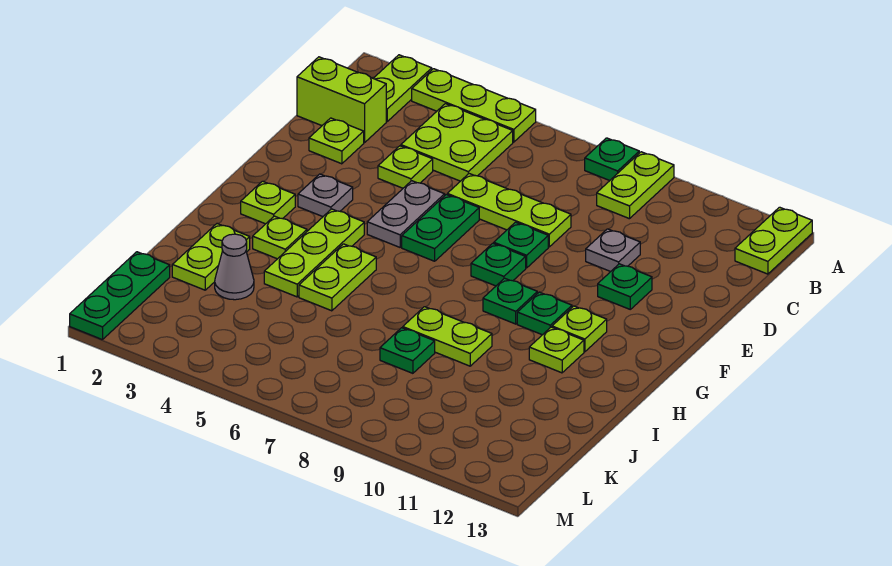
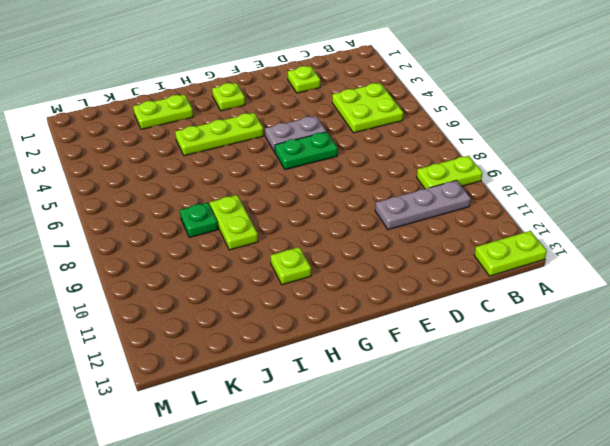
grey 1x3 plate [375,180,471,230] -> grey 1x1 plate [586,229,640,272]
none -> lime 1x2 plate [373,55,432,121]
none -> lime 1x3 plate [412,69,536,142]
none -> green 1x1 plate [585,138,639,181]
none -> lime 1x2 brick [297,57,386,143]

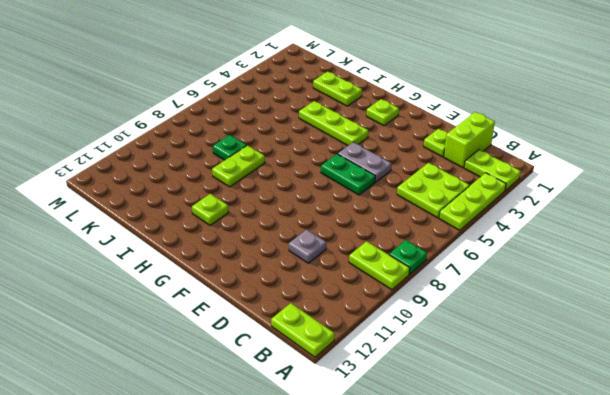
none -> lime 1x1 plate [378,146,433,188]
none -> lime 1x3 plate [447,174,571,247]
none -> green 1x1 plate [494,222,548,268]
none -> green 1x1 plate [598,264,652,309]

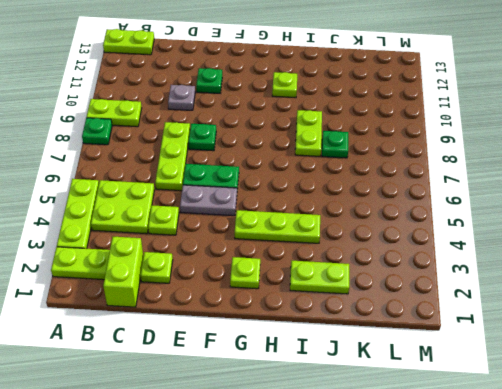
none -> grey 1x1 plate [298,174,353,217]
none -> green 1x1 plate [471,243,526,286]
none -> green 1x1 plate [483,278,537,324]
none -> green 1x1 plate [517,292,572,335]

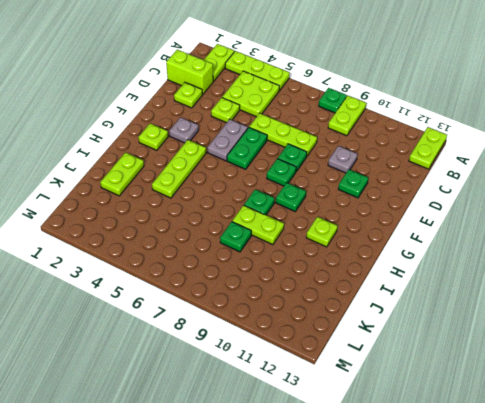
green 1x1 plate [244,189,274,215] -> green 1x1 plate moved to [517,292,572,335]
none -> lime 1x1 plate [552,306,607,352]
none -> lime 1x1 plate [253,216,307,259]
none -> lime 1x2 plate [299,244,376,311]
none -> grey 1x1 cone [215,234,254,300]

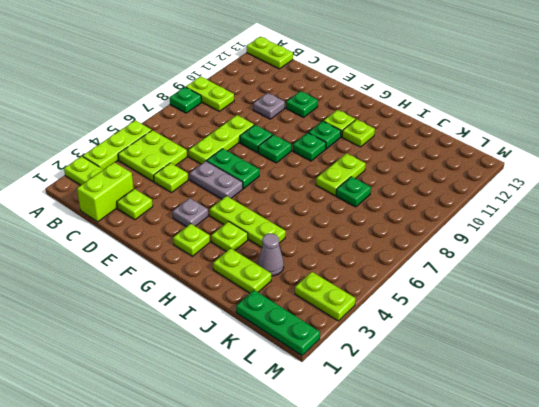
lime 1x2 plate [295,272,356,321] -> lime 1x2 plate moved to [299,244,376,311]

